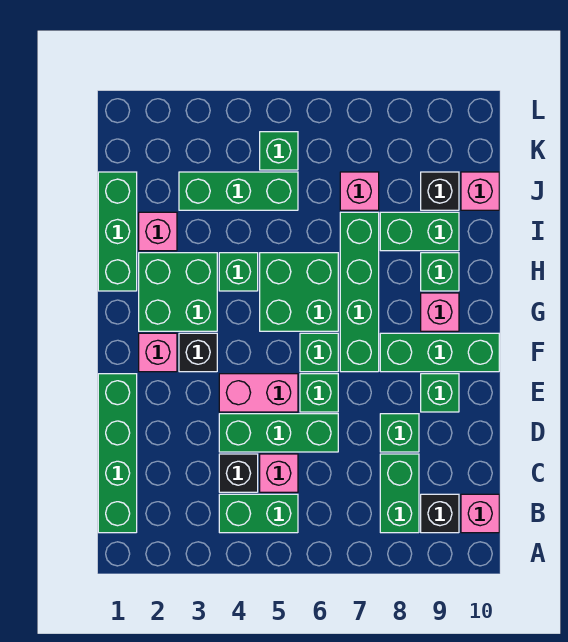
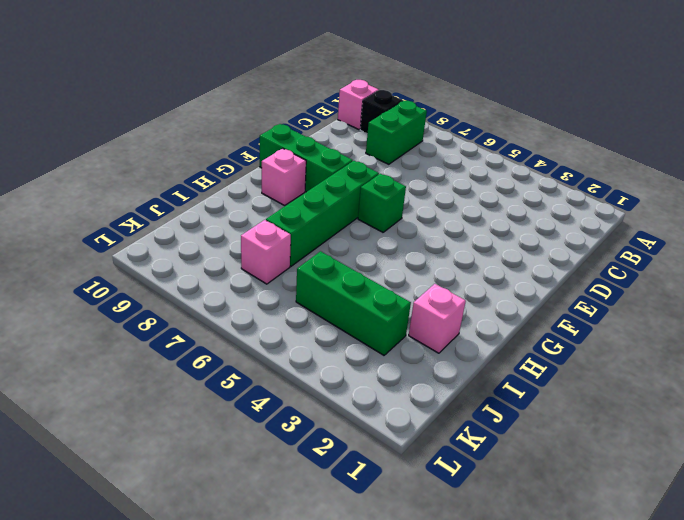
none -> green 1x4 brick [98,374,137,533]
none -> green 1x2 brick [219,494,298,533]
none -> black 1x1 brick [219,454,258,492]
none -> pink 1x1 brick [260,454,298,492]

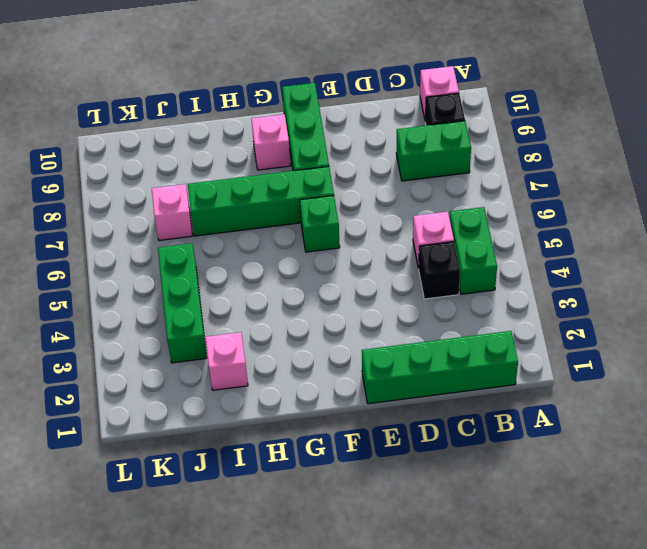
none -> green 1x3 brick [219,414,338,452]
none -> green 1x1 brick [380,414,419,452]
none -> pink 1x2 brick [219,374,298,412]
none -> green 1x1 brick [300,374,338,412]

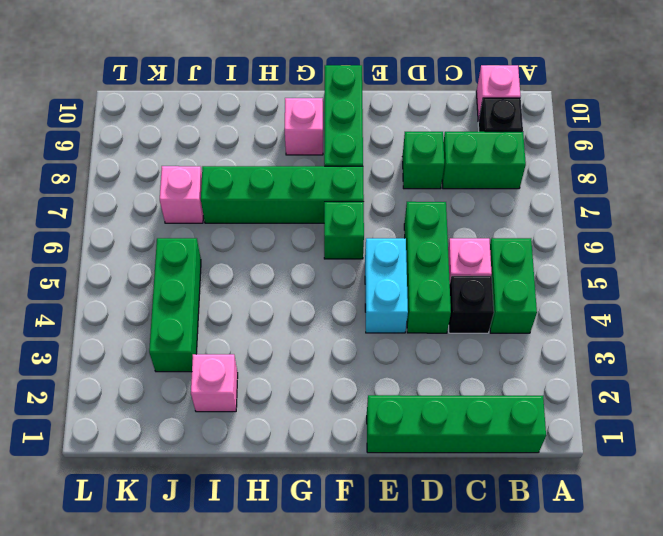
cyan 1x2 brick [365,238,408,333] -> pink 1x2 brick [219,374,298,412]
none -> green 1x1 brick [300,374,338,412]
none -> green 1x1 brick [421,374,459,412]
none -> pink 1x1 brick [139,333,177,372]
none -> black 1x1 brick [179,333,217,372]

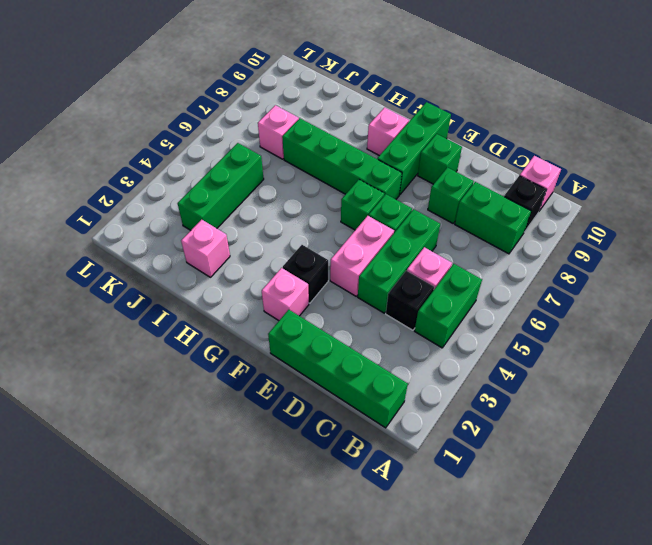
none -> green 2x2 brick [139,253,217,331]
none -> green 2x2 brick [260,253,338,331]
none -> green 1x3 brick [98,172,137,291]
none -> green 1x1 brick [219,253,258,291]

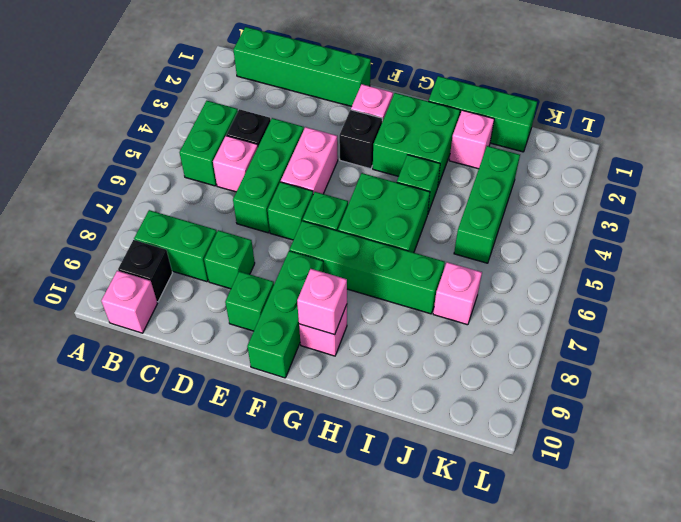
pink 1x1 brick [297,269,347,335] -> pink 1x1 brick moved to [461,172,499,210]
none -> green 1x1 brick [421,253,459,291]
none -> green 1x2 brick [380,212,459,251]
none -> black 1x1 brick [421,172,459,210]
none -> green 1x1 brick [260,132,298,170]

